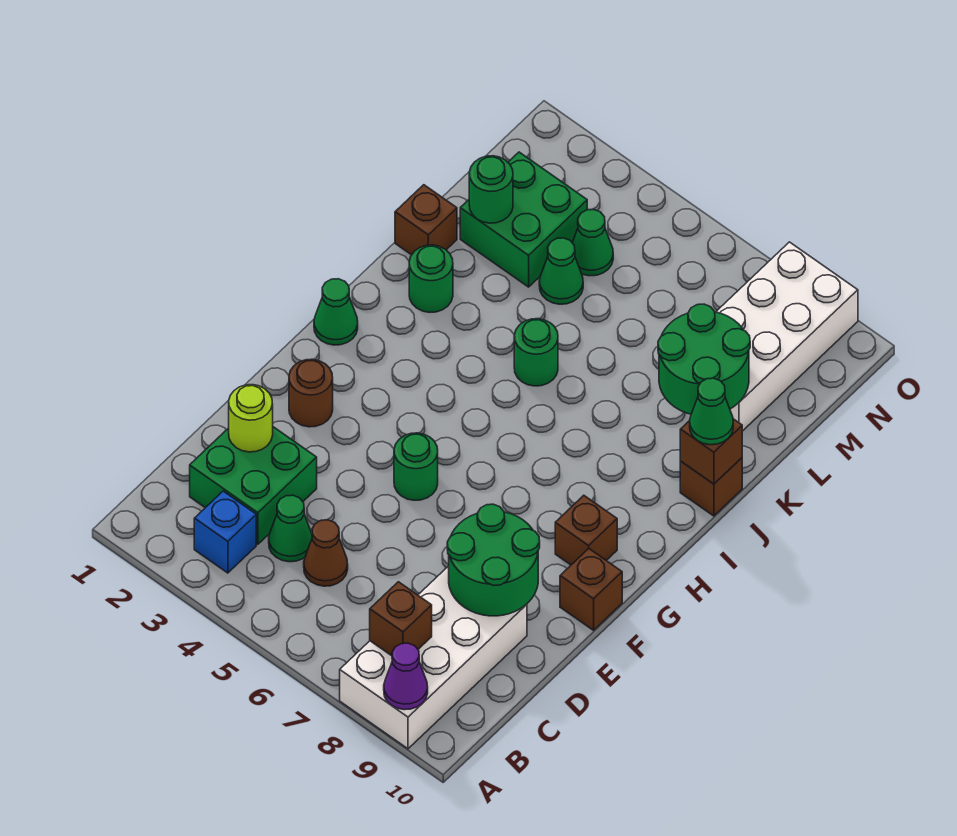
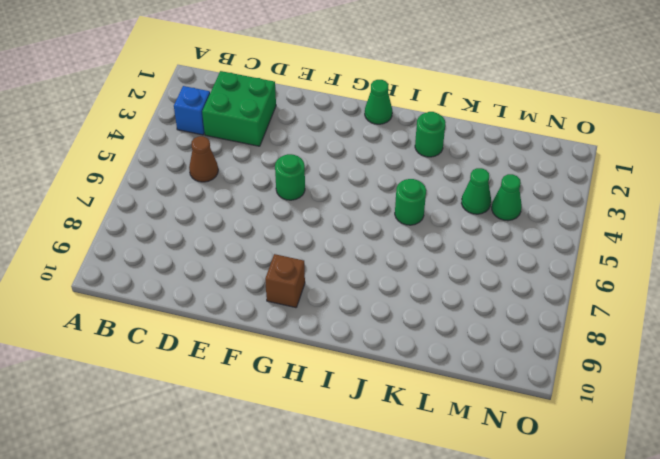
none -> white 2x4 brick [340,566,527,749]
none -> green 1x1 cone [269,495,312,562]
none -> brown 1x1 round brick [289,359,333,427]

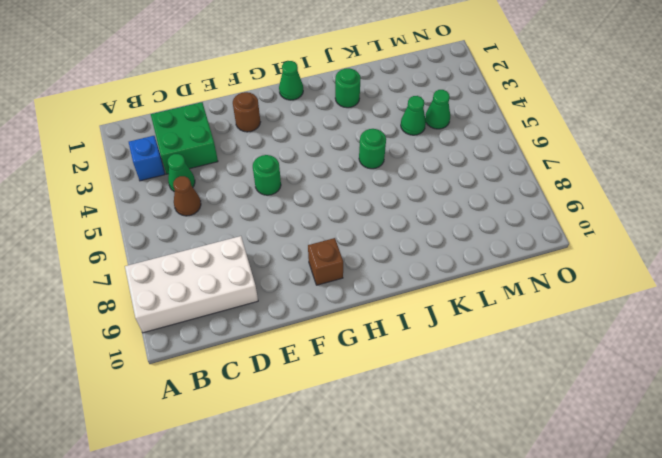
none -> brown 1x1 brick [560,549,622,630]
none -> brown 1x1 brick [680,458,742,516]
none -> brown 1x1 brick [395,185,457,255]

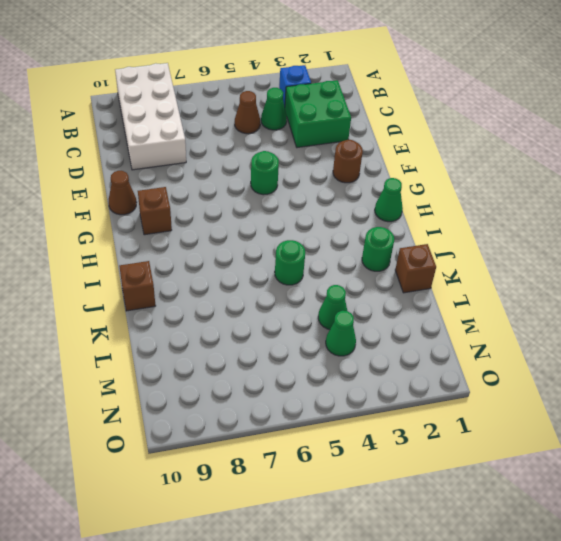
brown 1x1 cone [109,171,137,215] -> brown 1x1 brick [560,549,622,630]
none -> green 2x2 brick [460,152,587,287]
none -> white 2x4 brick [716,242,858,431]
none -> purple 1x1 cone [384,643,428,710]

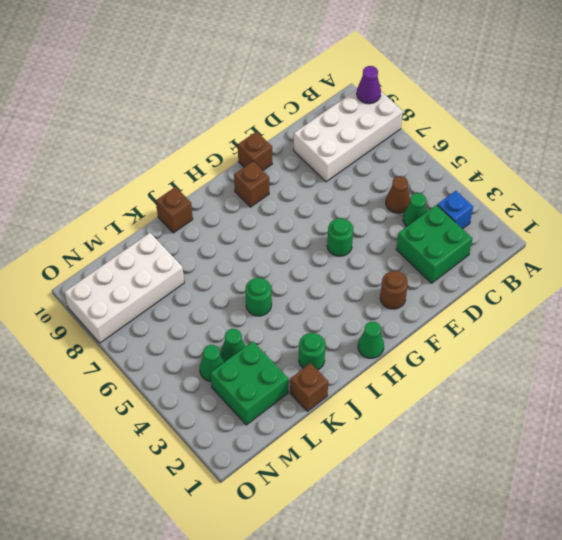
none -> brown 1x1 brick [370,582,432,656]
none -> lime 1x1 round brick [229,385,273,452]
none -> green 2x2 round brick [447,504,540,616]

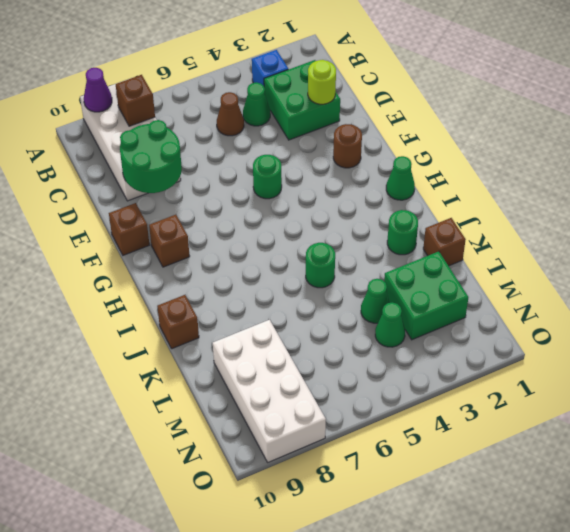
none -> brown 1x1 brick [680,419,742,484]
none -> green 2x2 round brick [658,304,750,414]
none -> green 1x1 round brick [469,156,513,223]

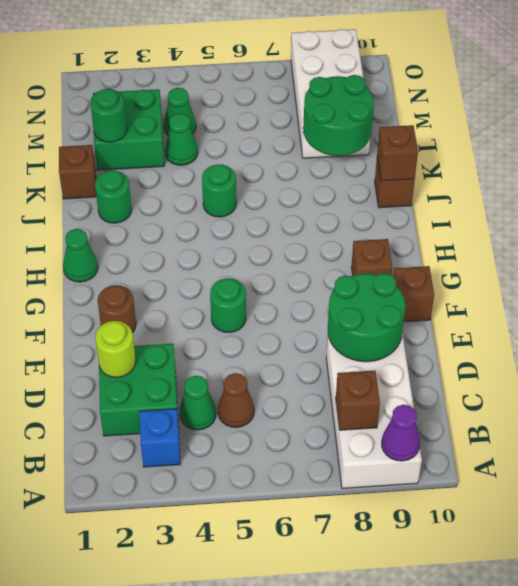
none -> green 1x1 cone [690,378,733,445]

